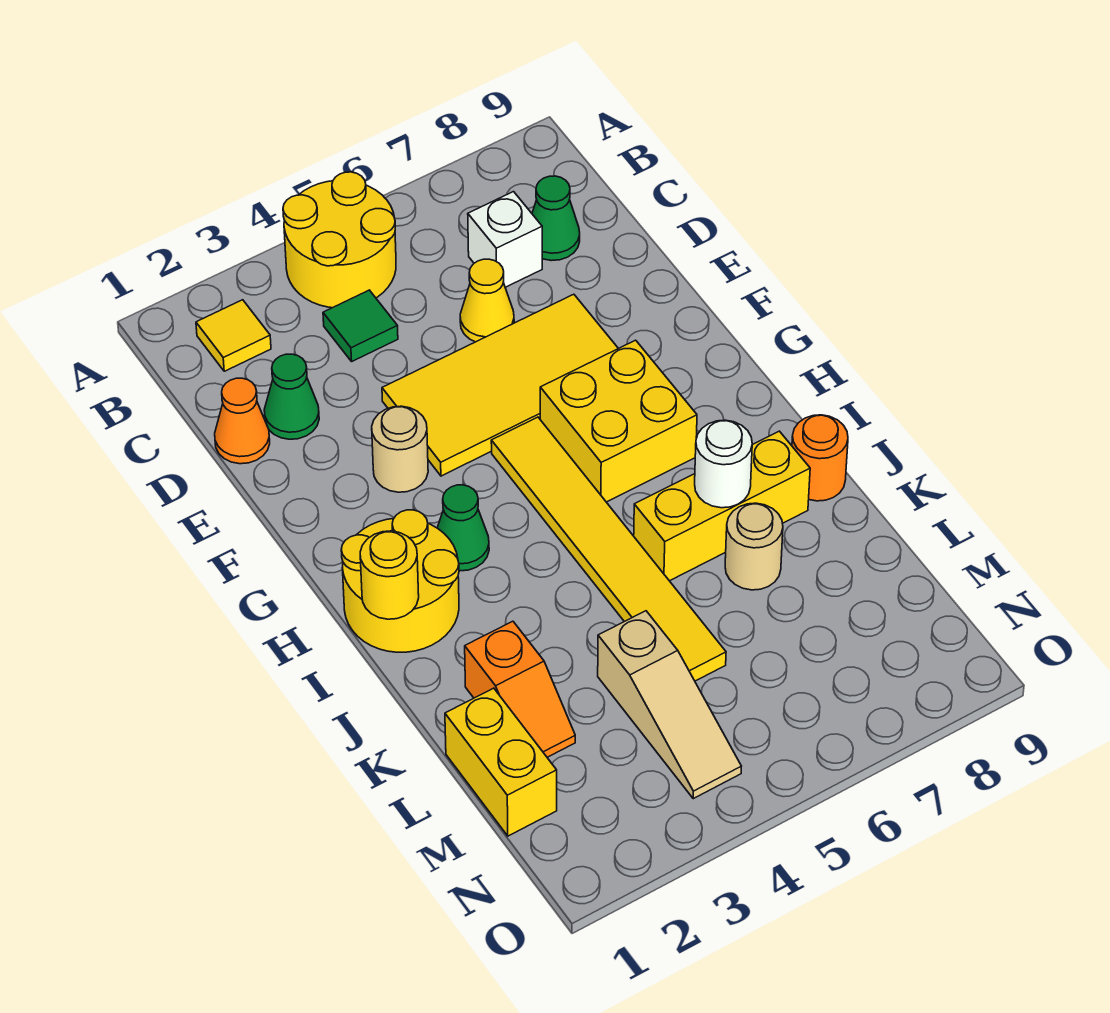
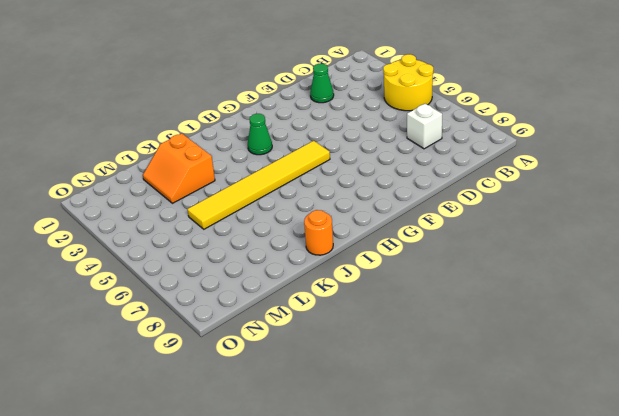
orange 2x2 slope [143,133,215,203] -> orange 1x2 slope [465,621,575,757]
none -> yellow 1x1 tile [196,300,271,371]
none -> green 1x1 tile [323,290,398,361]
none -> green 1x1 cone [532,176,580,261]

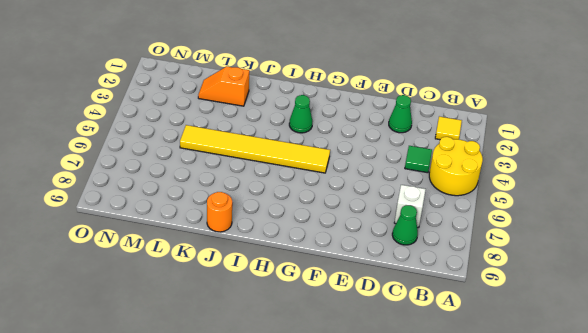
none -> orange 1x1 cone [215,378,270,464]
none -> yellow 1x1 cone [460,259,514,342]
none -> yellow 2x4 tile [382,294,618,476]

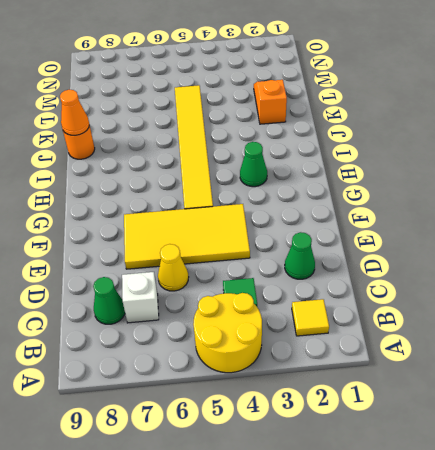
orange 1x1 cone [60,90,89,135] -> orange 1x1 cone moved to [215,378,270,464]
none -> tan 1x1 round brick [372,406,428,492]
none -> yellow 2x2 brick [540,340,697,502]
none -> yellow 2x2 round brick [341,510,459,652]

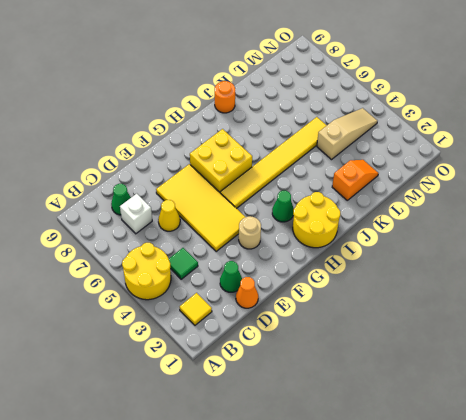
none -> yellow 1x3 brick [634,431,810,581]
none -> tan 1x1 round brick [725,503,783,590]
none -> yellow 1x2 brick [445,688,557,836]

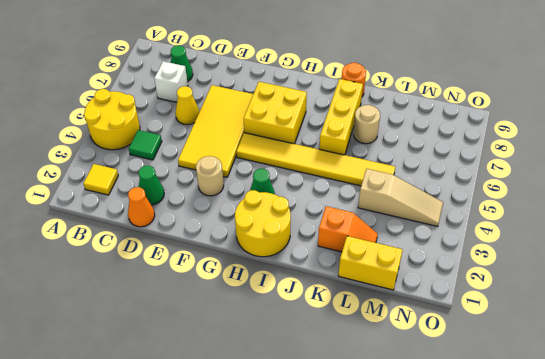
none -> yellow 1x1 round brick [360,531,419,619]
none -> white 1x1 round brick [695,420,752,508]

